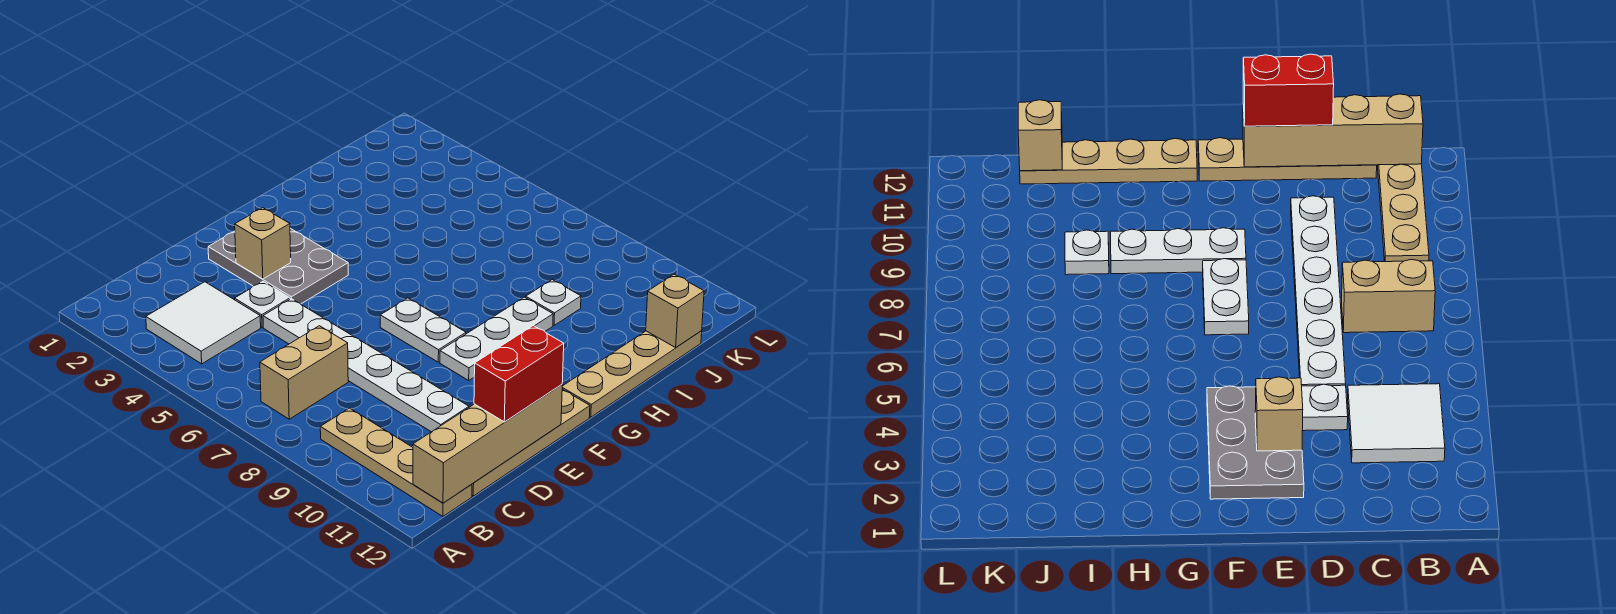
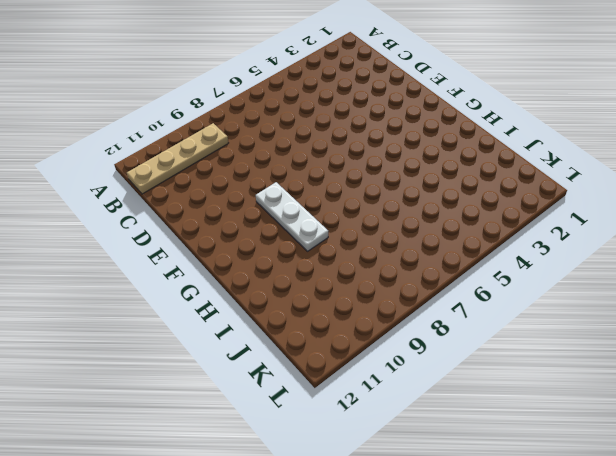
none -> white 2x2 tile [146,282,261,364]
none -> tan 1x2 brick [260,326,348,419]
none -> tan 1x4 plate [472,389,590,496]

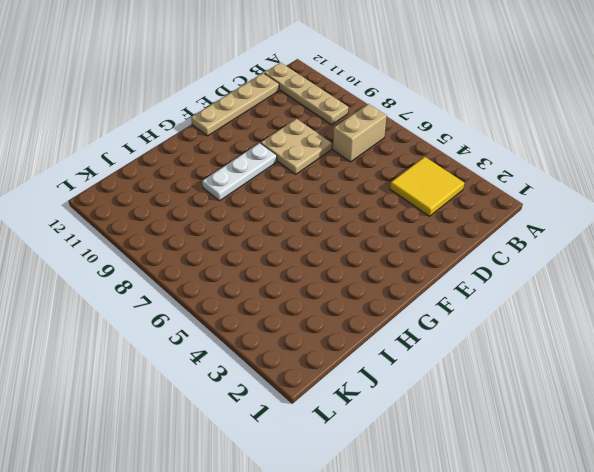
yellow 2x2 tile [390,157,464,216] -> white 2x2 tile [146,282,261,364]
tan 2x2 plate [261,119,331,174] -> white 1x6 plate [263,299,469,432]
none -> white 1x1 plate [235,281,290,327]
none -> grey 2x3 plate [208,228,348,304]
none -> white 1x2 plate [380,298,466,362]

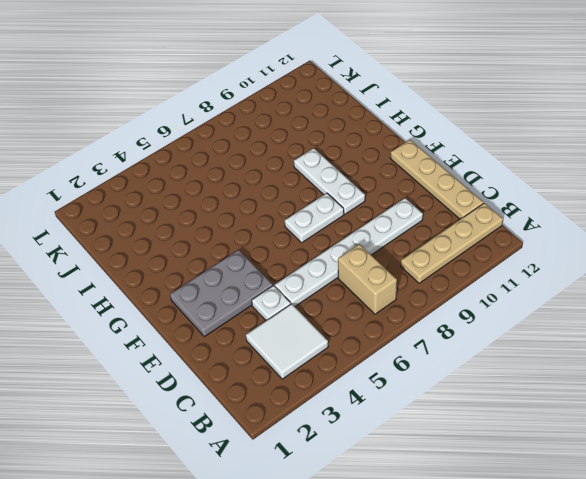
none -> tan 1x4 plate [562,331,702,417]
none -> white 1x1 plate [526,280,581,325]
none -> tan 1x4 brick [413,385,562,503]

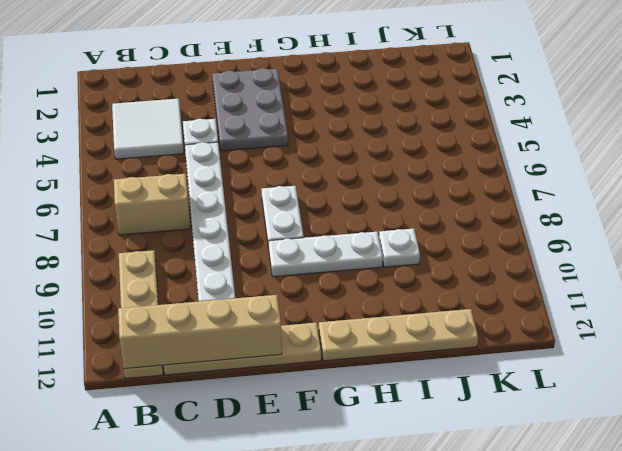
none -> tan 1x1 brick [235,208,291,279]
none -> tan 1x1 brick [646,274,704,347]
none -> red 1x2 brick [474,326,564,422]

